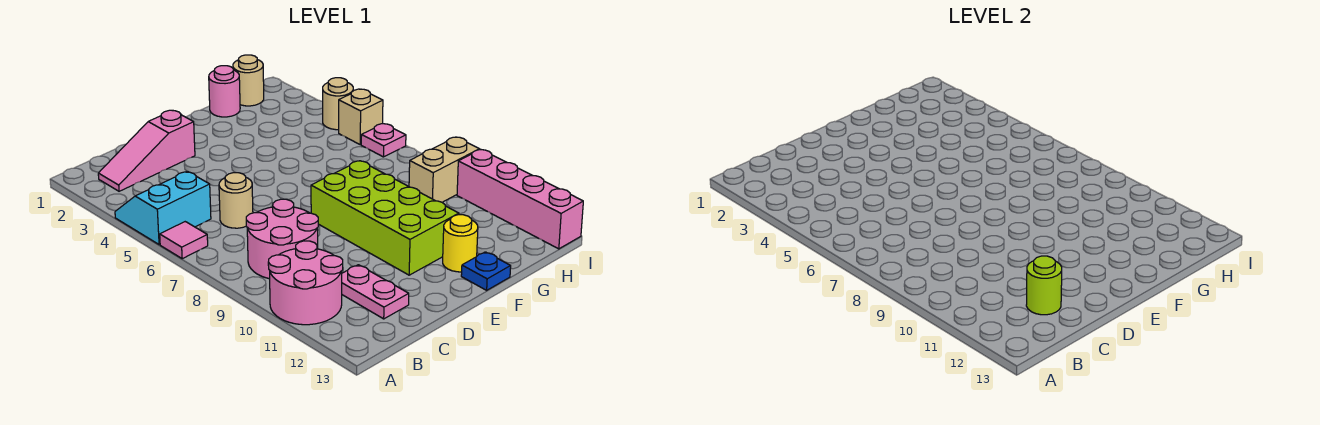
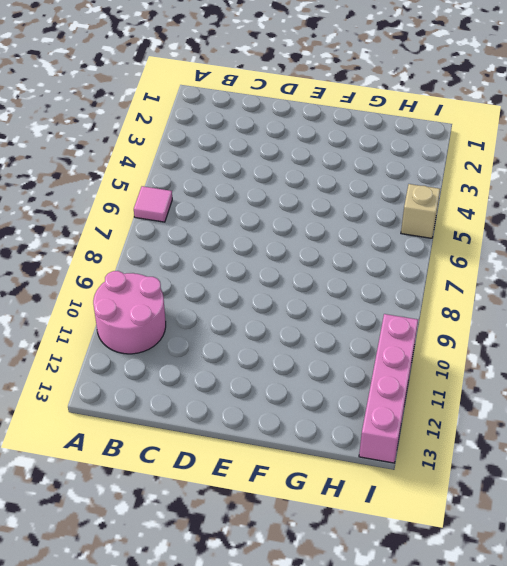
none -> cyan 2x2 slope [115,171,211,245]
none -> pink 1x3 slope [98,110,195,191]
none -> pink 2x2 round brick [246,199,318,279]

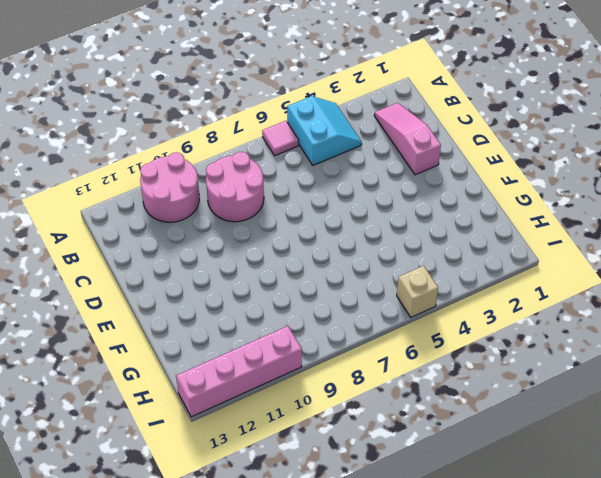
none -> tan 1x1 round brick [219,173,253,228]
none -> pink 1x2 plate [342,265,409,319]
none -> lime 2x4 brick [311,161,459,275]

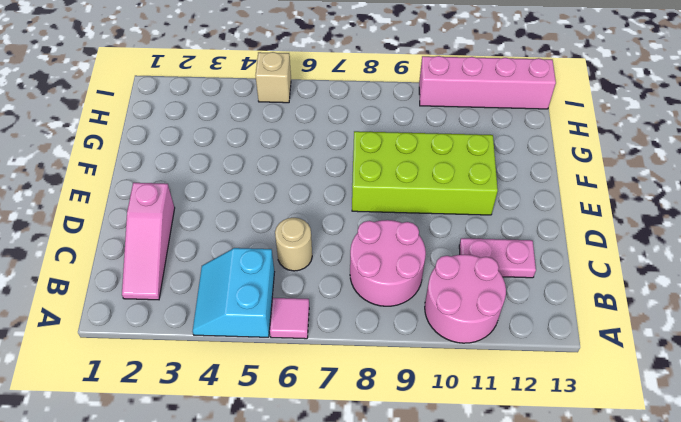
none -> yellow 1x1 round brick [443,215,478,272]
none -> blue 1x1 plate [461,252,511,290]
none -> pink 1x1 round brick [209,66,240,117]

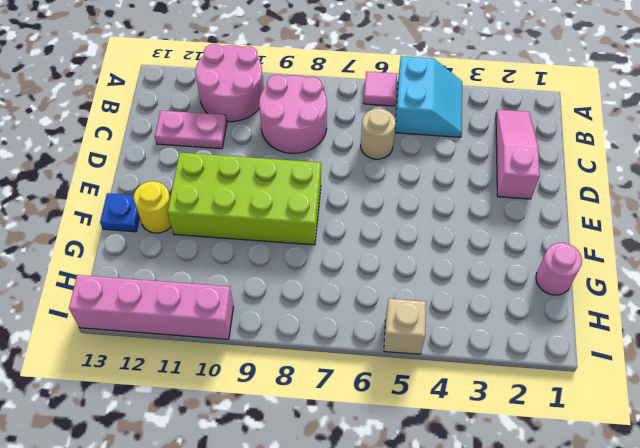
none -> tan 1x1 round brick [233,55,264,106]
none -> tan 1x2 brick [409,137,479,202]
none -> tan 1x1 round brick [323,78,353,130]

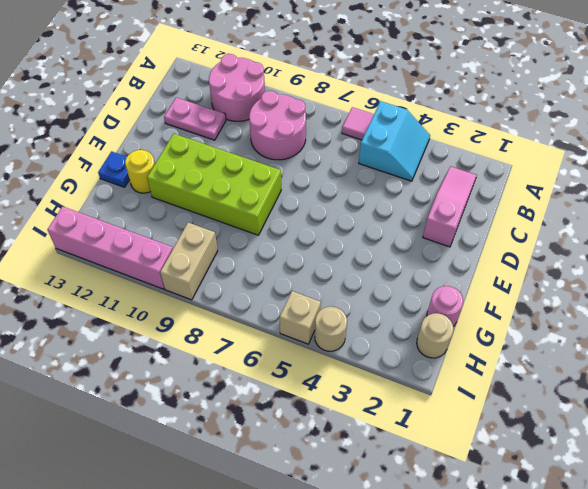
none -> tan 1x1 round brick [219,173,253,228]
none -> pink 1x1 plate [361,124,406,157]
none -> lime 1x1 round brick [1026,256,1062,315]

